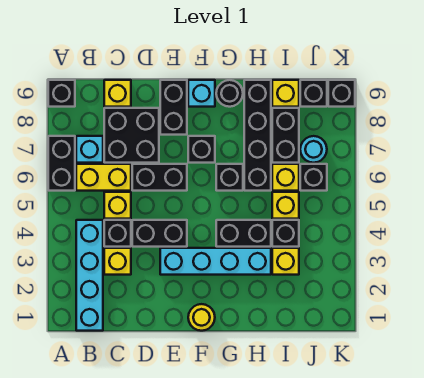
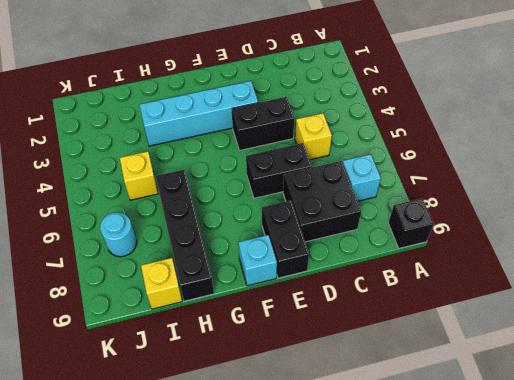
none -> black 1x2 brick [48,136,75,191]
none -> cyan 1x4 brick [76,220,103,331]
none -> yellow 1x2 brick [76,164,131,191]
none -> yellow 1x1 brick [104,248,131,275]

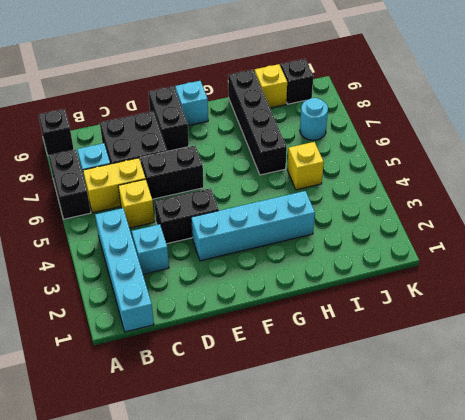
cyan 1x1 brick [132,224,169,274] -> yellow 1x1 brick [104,248,131,275]
none -> black 1x1 brick [104,220,131,247]
none -> yellow 1x1 brick [104,80,131,107]
none -> yellow 1x1 round brick [188,304,215,331]
none -> black 1x1 brick [188,136,215,163]

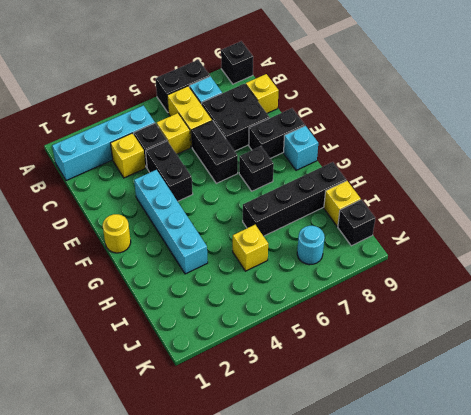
none -> black 1x2 brick [216,220,271,247]
none -> black 1x1 brick [216,164,243,191]
none -> black 1x1 round brick [216,80,243,107]
none -> yellow 1x1 brick [272,248,299,275]

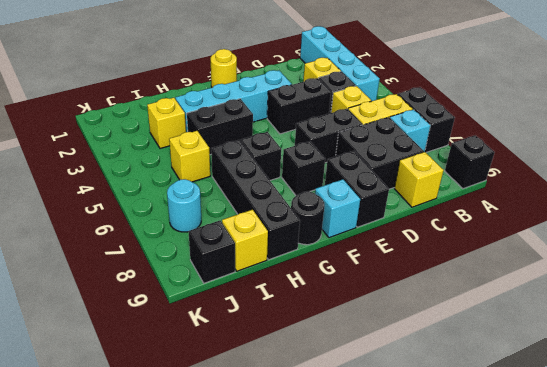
none -> black 1x1 brick [272,220,299,247]
none -> yellow 1x1 brick [272,164,299,191]
none -> black 1x2 brick [272,108,299,163]
none -> black 1x1 brick [300,164,327,191]

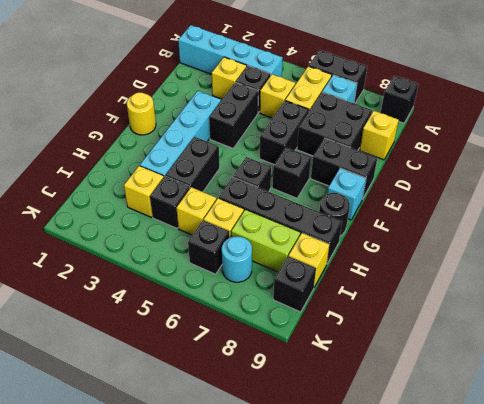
lime 1x2 brick [231,210,300,272] -> black 1x2 brick [272,108,299,163]
none -> black 1x1 brick [328,80,355,107]

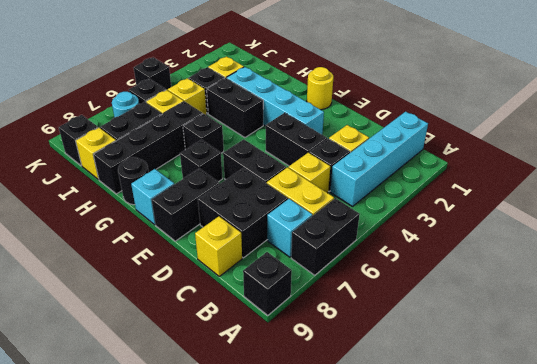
black 1x1 brick [134,57,171,90] -> black 1x1 brick moved to [328,80,355,107]

